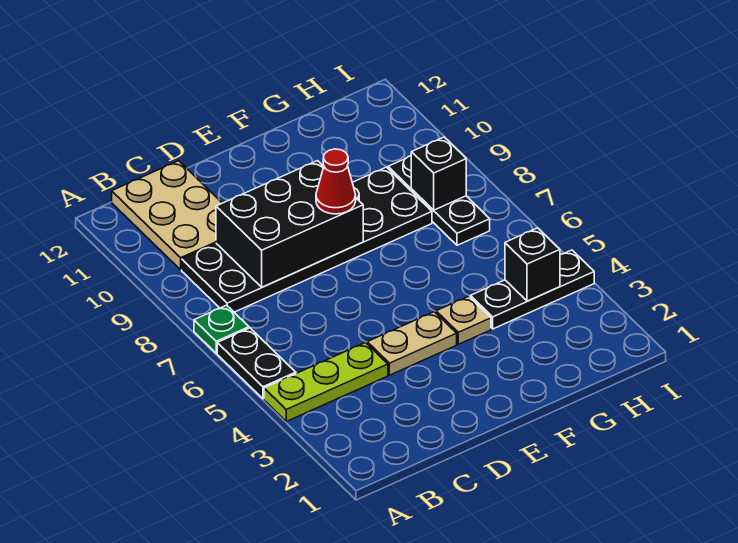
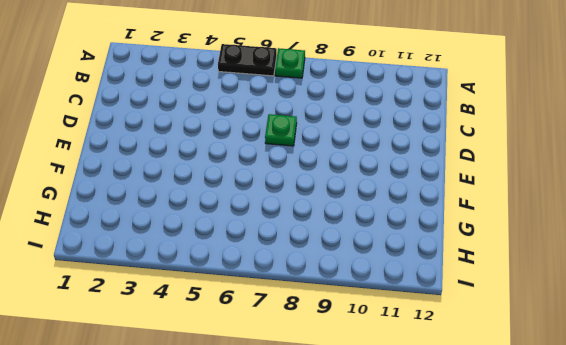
green 1x1 plate [265,114,297,146] -> none
none -> lime 1x3 plate [264,343,388,421]
none -> black 2x6 plate [182,167,432,312]
none -> tan 2x3 plate [112,161,222,270]

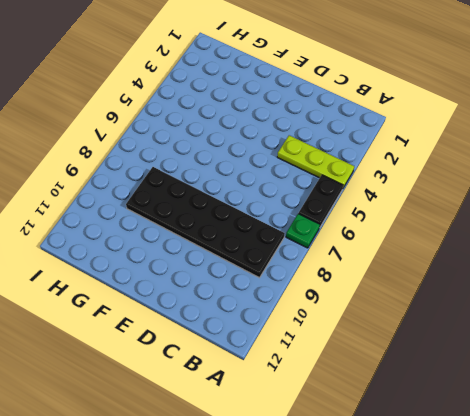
none -> tan 2x3 plate [112,161,222,270]
none -> tan 1x2 plate [367,312,457,375]
none -> tan 1x1 plate [436,296,491,344]

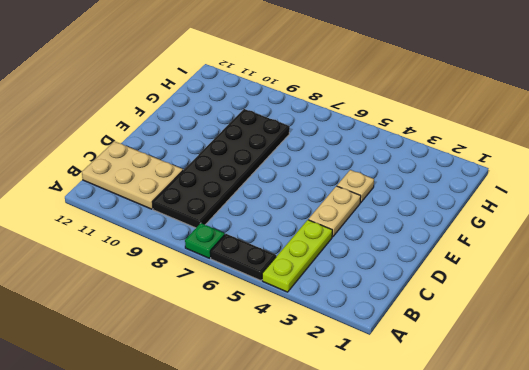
none -> black 1x3 plate [470,250,594,329]
none -> black 1x3 plate [388,156,490,245]
none -> black 2x3 brick [216,161,363,287]

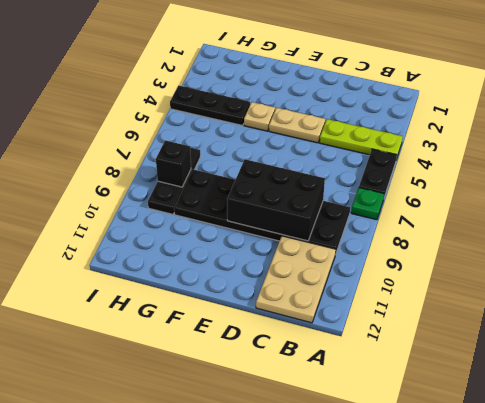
none -> black 1x1 brick [505,228,560,301]
none -> red 1x1 cone [316,149,356,214]

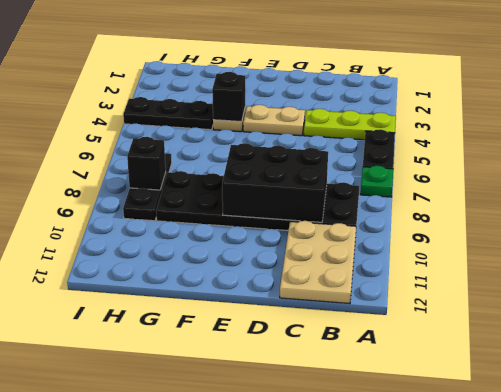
black 1x1 brick [212,72,245,122] -> black 1x1 brick moved to [505,228,560,301]
none -> red 1x1 cone [316,149,356,214]

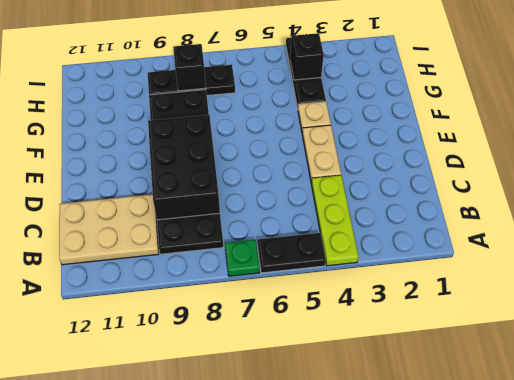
none -> red 1x1 cone [316,149,356,214]

